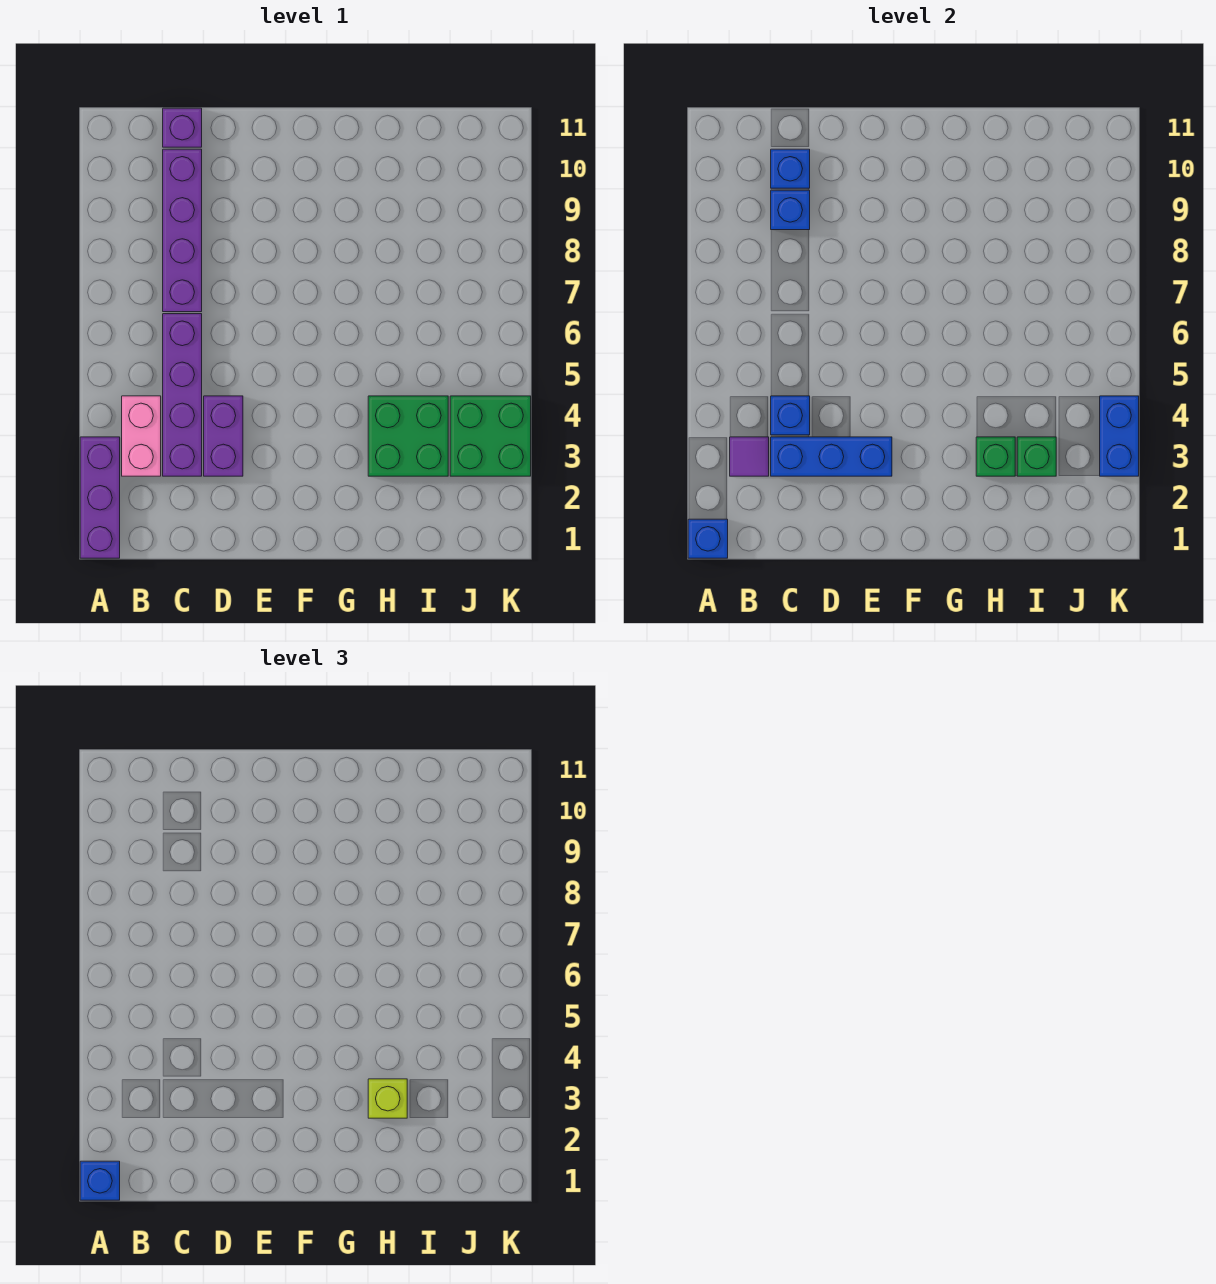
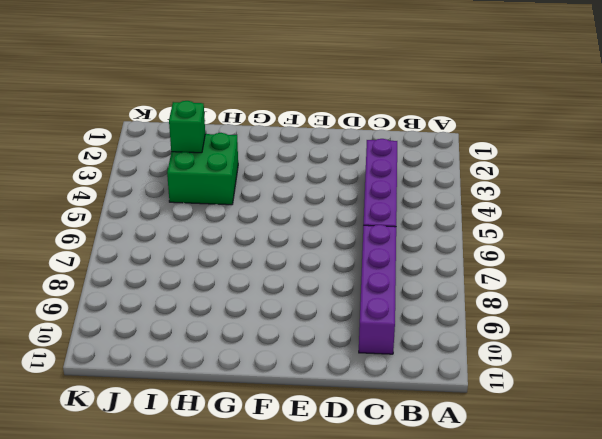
none -> purple 1x3 brick [80,437,120,558]
none -> pink 1x2 brick [122,396,161,476]
none -> purple 1x1 brick [163,108,202,147]

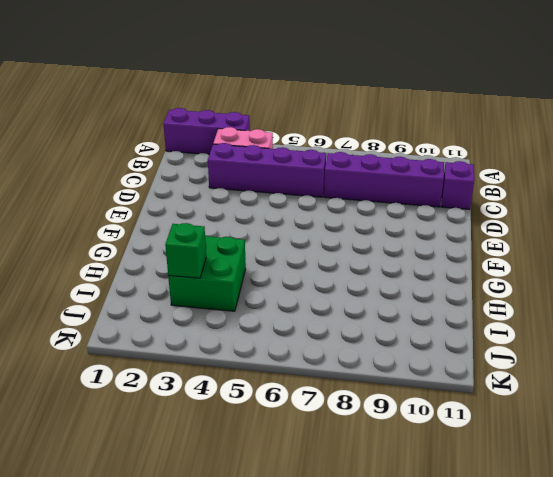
none -> purple 1x2 brick [204,396,243,476]
none -> green 2x2 brick [450,396,531,476]
none -> blue 1x1 brick [688,519,728,558]

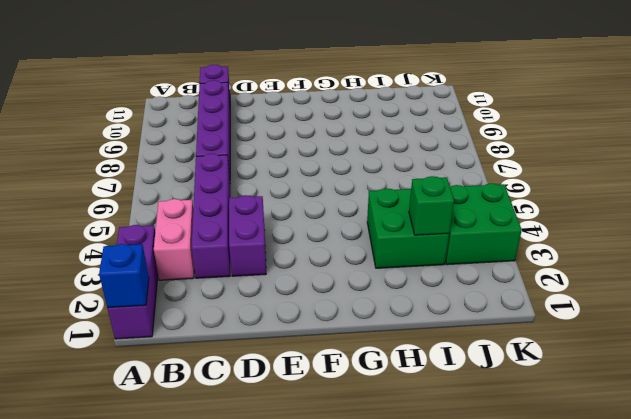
none -> purple 1x1 tile [730,437,769,476]
none -> blue 1x3 brick [771,437,892,476]
none -> blue 1x1 brick [771,396,810,435]

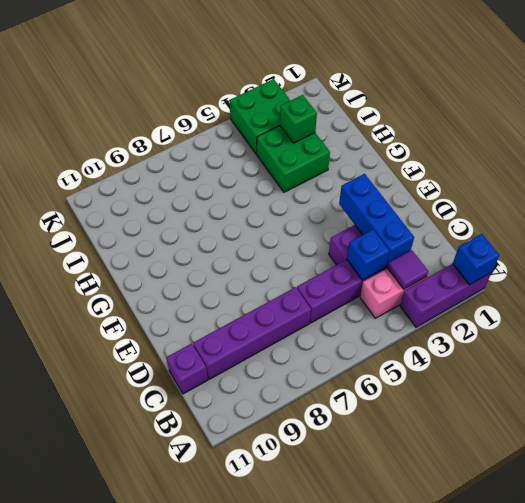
none -> blue 1x1 brick [771,190,810,230]
none -> blue 1x1 brick [771,149,810,188]
none -> green 1x1 brick [976,437,1015,476]

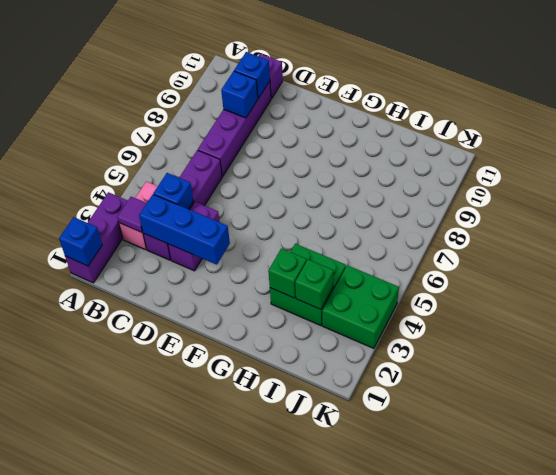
none -> blue 1x2 brick [1100,396,1139,476]
none -> blue 1x1 brick [80,1161,120,1200]
none -> lime 1x1 brick [368,1079,407,1118]

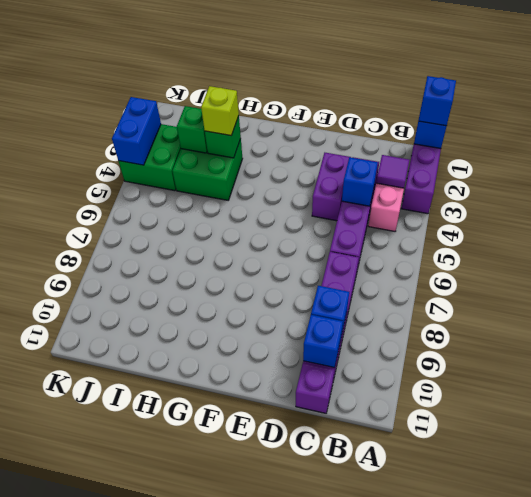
none -> blue 1x3 brick [771,437,892,476]

